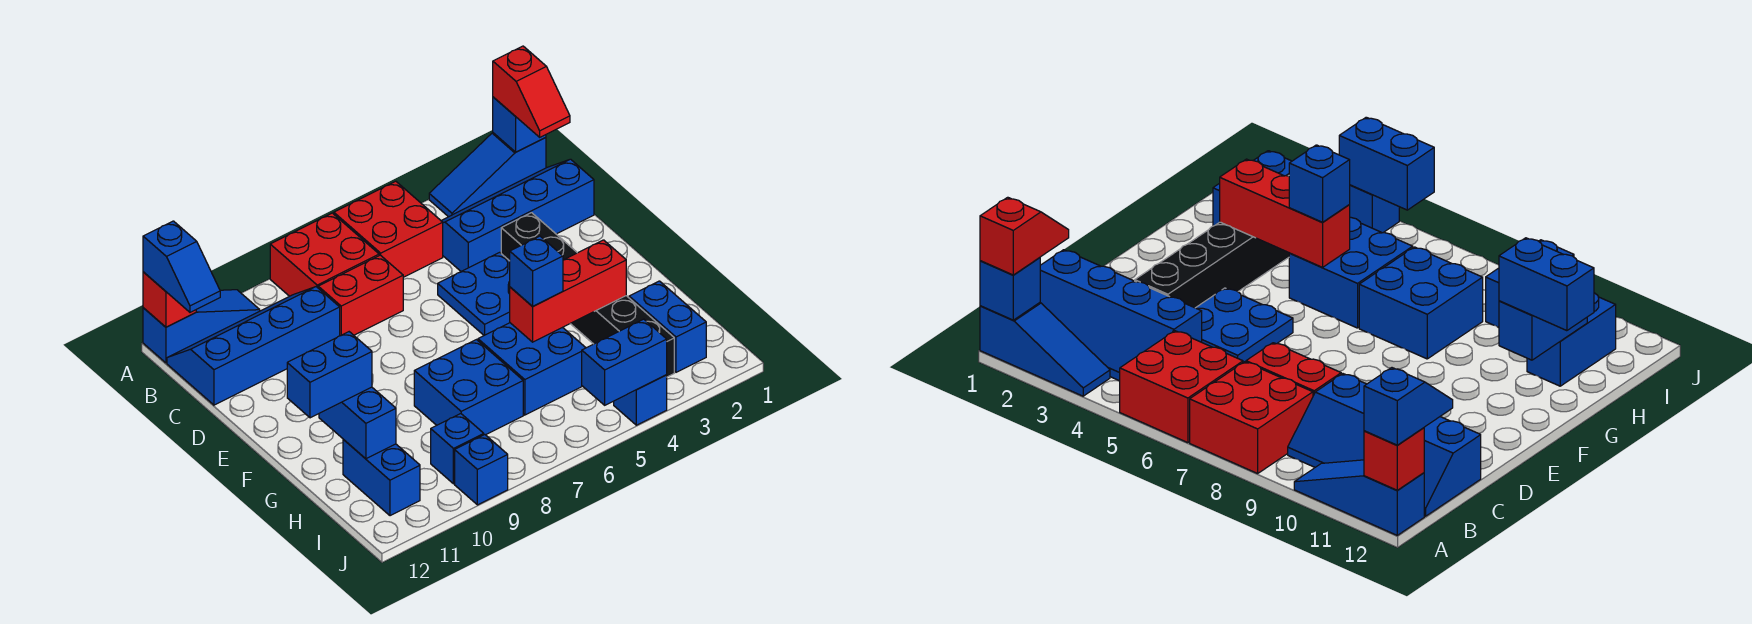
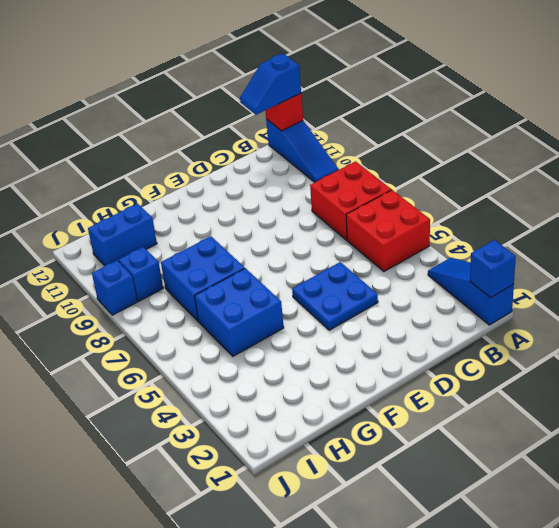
none -> blue 2x4 slope [441,159,594,271]
none -> blue 2x4 slope [167,287,340,405]
none -> red 1x2 brick [318,255,403,336]

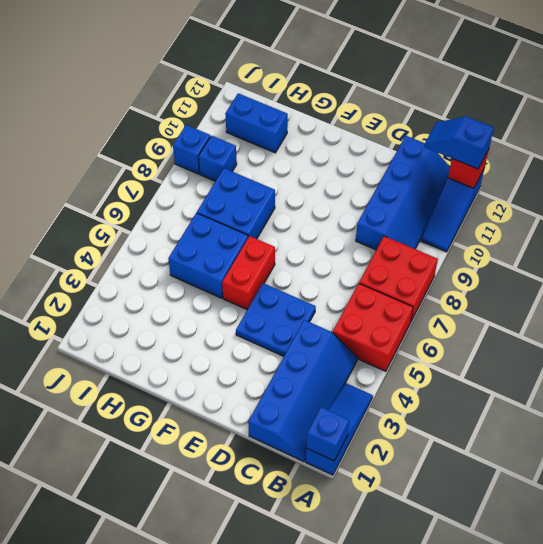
red 1x2 brick [222,236,275,310] -> red 1x2 brick moved to [318,255,403,336]
none -> black 1x6 brick [501,213,674,377]
none -> blue 1x2 brick [629,281,706,372]
none -> blue 1x1 brick [614,375,667,425]

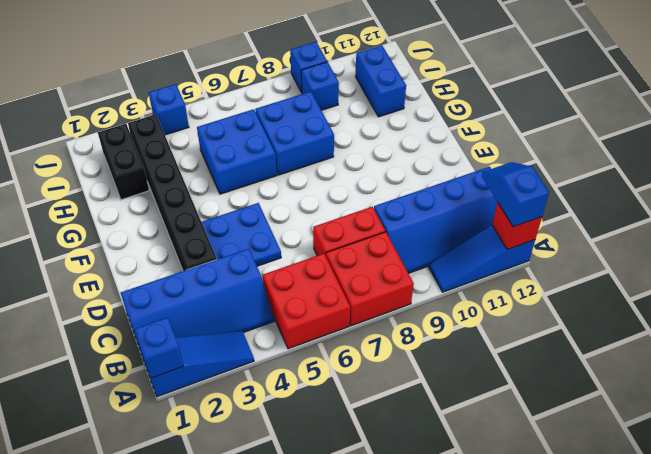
black 1x2 brick [98,124,149,200] -> blue 1x2 brick [629,281,706,372]
none -> red 1x3 brick [510,240,626,342]
none -> blue 1x2 brick [319,387,396,459]
none -> blue 1x2 brick [582,319,667,405]

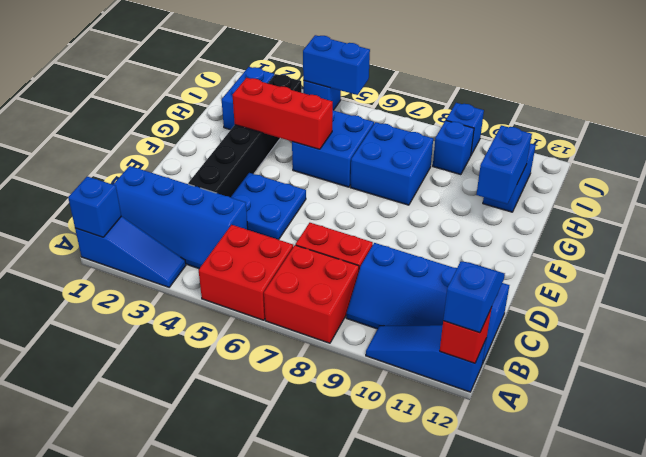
none -> red 1x2 slope [493,46,570,137]
none -> blue 1x1 brick [510,236,563,306]
none -> blue 1x2 brick [287,332,372,418]

